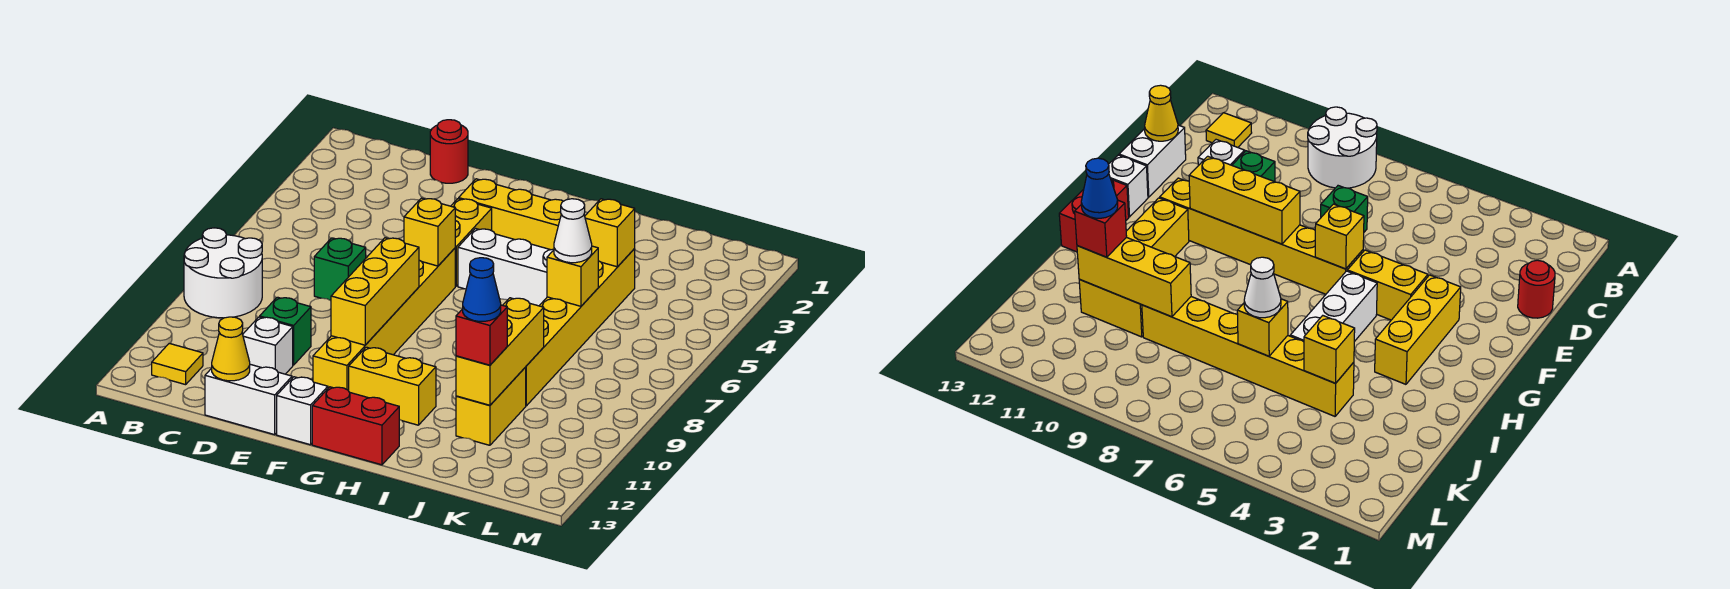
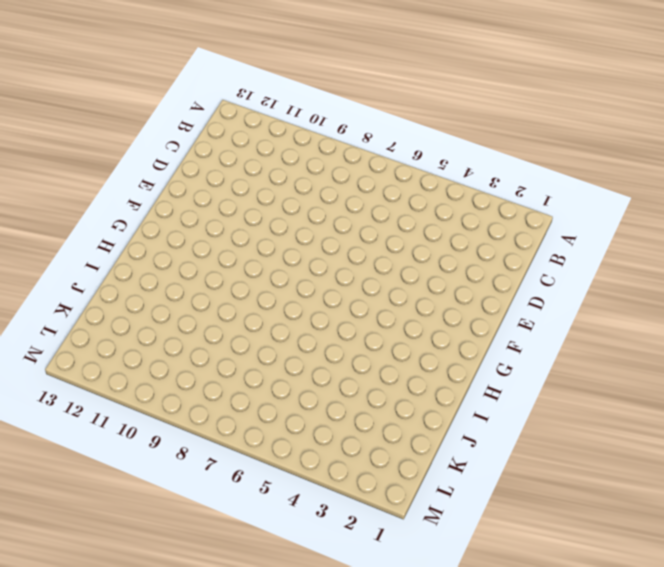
none -> white 2x2 round brick [184,228,262,318]
none -> yellow 1x1 tile [152,343,203,385]
none -> red 1x1 round brick [430,120,468,183]

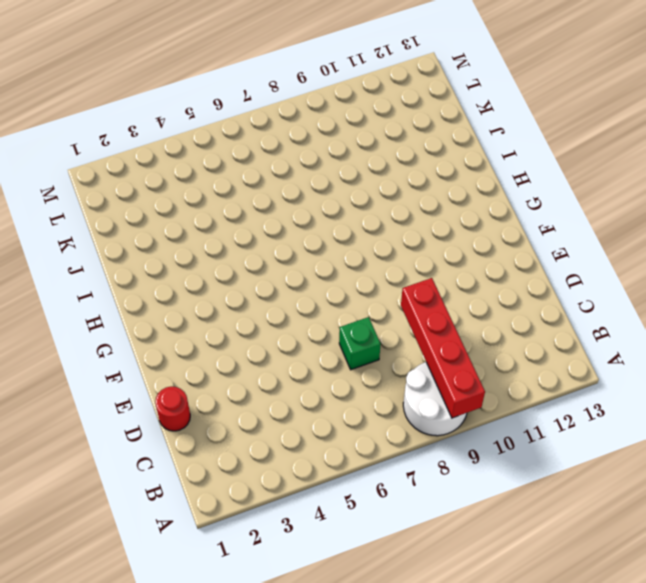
red 1x4 brick [401,278,485,418] -> none
none -> yellow 1x1 tile [152,343,203,385]
none -> green 1x1 brick [260,297,311,365]
none -> white 1x1 brick [243,317,293,374]

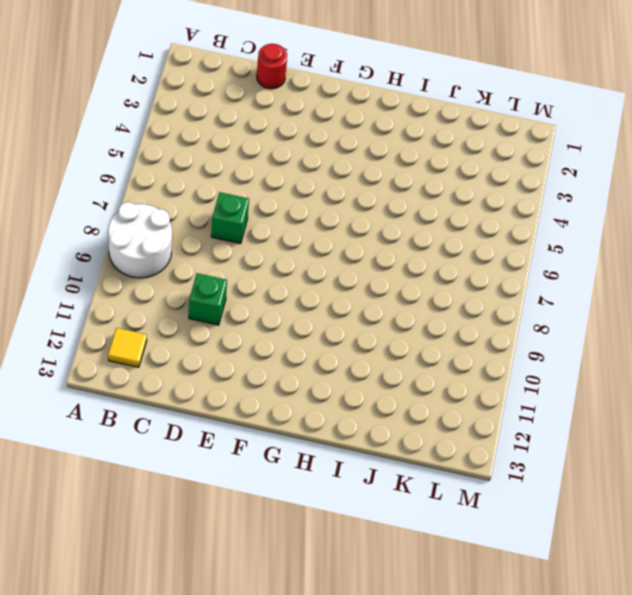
none -> white 1x1 brick [243,317,293,374]
none -> white 1x2 brick [205,364,292,435]
none -> yellow 1x3 brick [459,179,563,250]

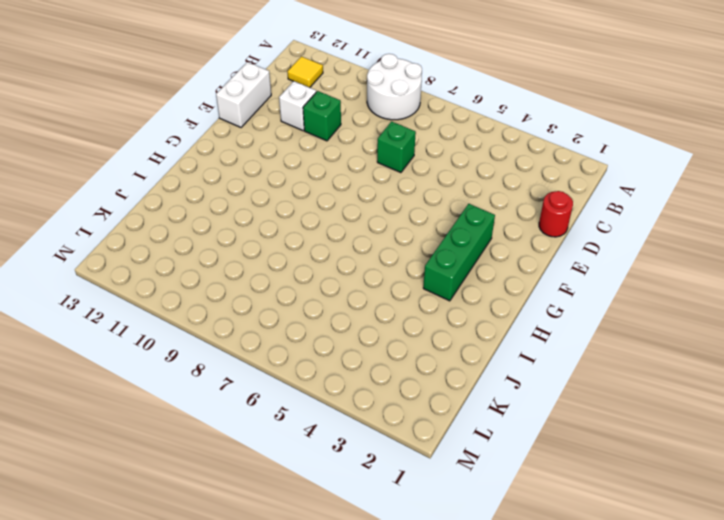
green 1x3 brick [423,204,495,301] -> yellow 1x3 brick [459,179,563,250]
none -> yellow 1x2 brick [451,199,492,286]
none -> yellow 1x6 brick [313,248,455,391]
none -> white 1x1 brick [277,377,328,445]

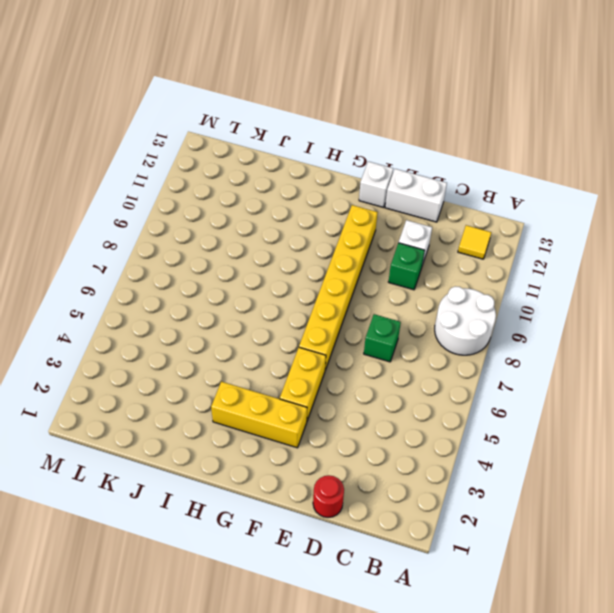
none -> white 1x3 brick [458,229,554,306]
none -> yellow 1x2 brick [349,347,436,425]
none -> red 1x2 brick [312,387,399,465]

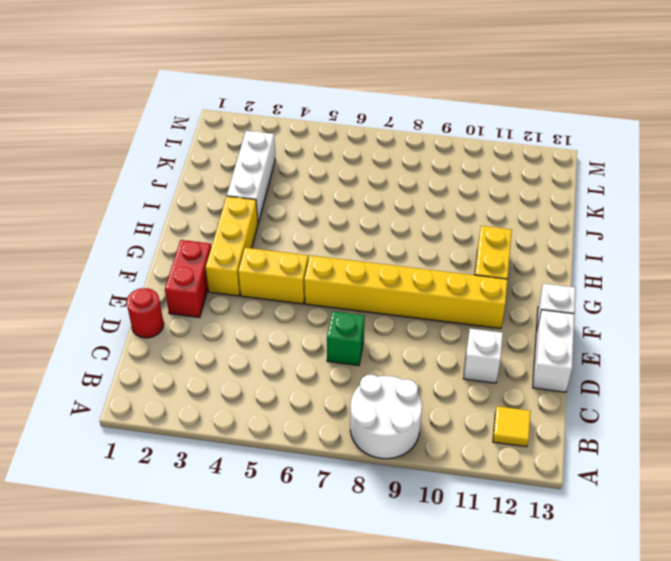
red 1x2 brick [165,240,211,318] -> red 1x2 brick moved to [312,387,399,465]
white 1x3 brick [227,131,275,223] -> white 1x3 brick moved to [458,229,554,306]
none -> green 1x1 brick [260,297,311,365]
none -> yellow 1x6 brick [525,249,635,406]
none -> yellow 1x2 brick [456,368,526,445]

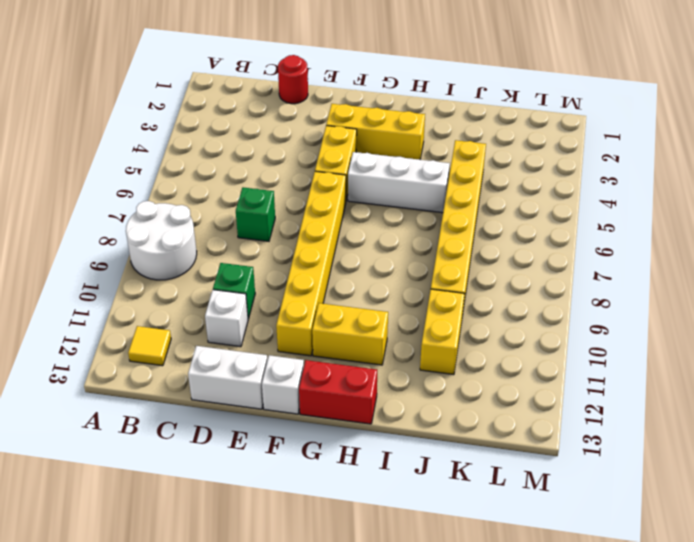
none -> yellow 1x1 cone [212,317,250,381]
none -> yellow 1x1 brick [404,198,455,266]
none -> yellow 1x3 brick [331,238,419,345]

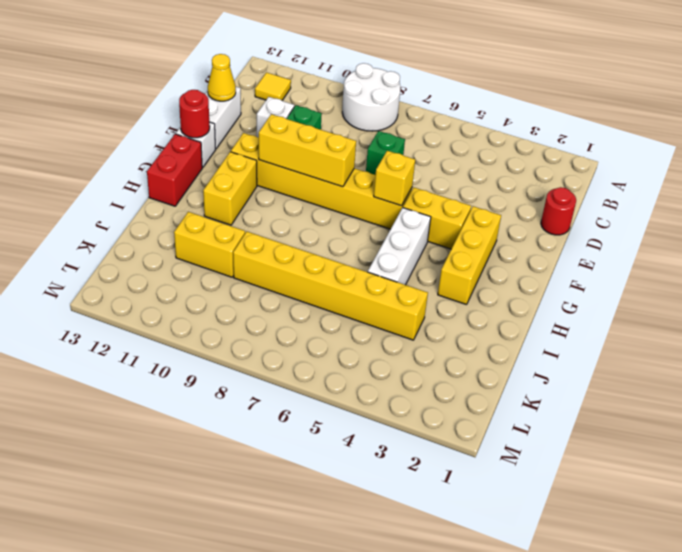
red 1x1 round brick [179,90,210,138] -> none
none -> yellow 1x1 brick [585,199,635,267]
none -> yellow 1x1 brick [547,246,598,306]
none -> yellow 1x3 brick [456,298,544,405]

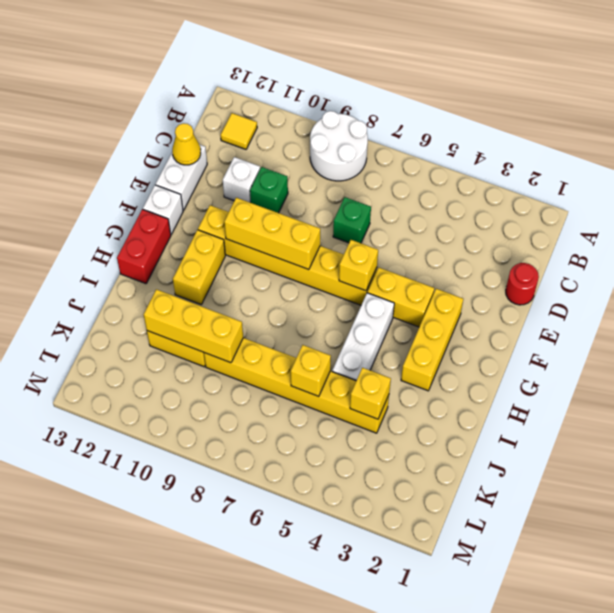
none -> white 1x1 cone [554,199,592,263]
none -> red 1x1 brick [456,305,507,365]
none -> blue 1x1 cone [463,258,501,321]

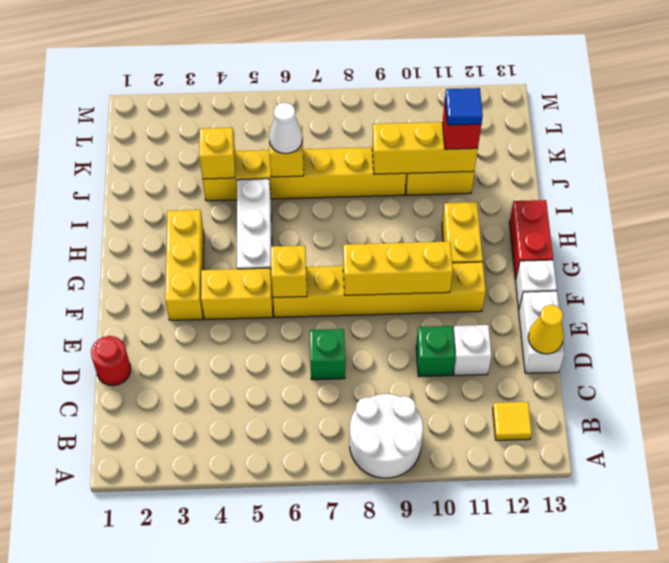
blue 1x1 tile [445,88,483,125] -> blue 1x1 cone [463,258,501,321]

